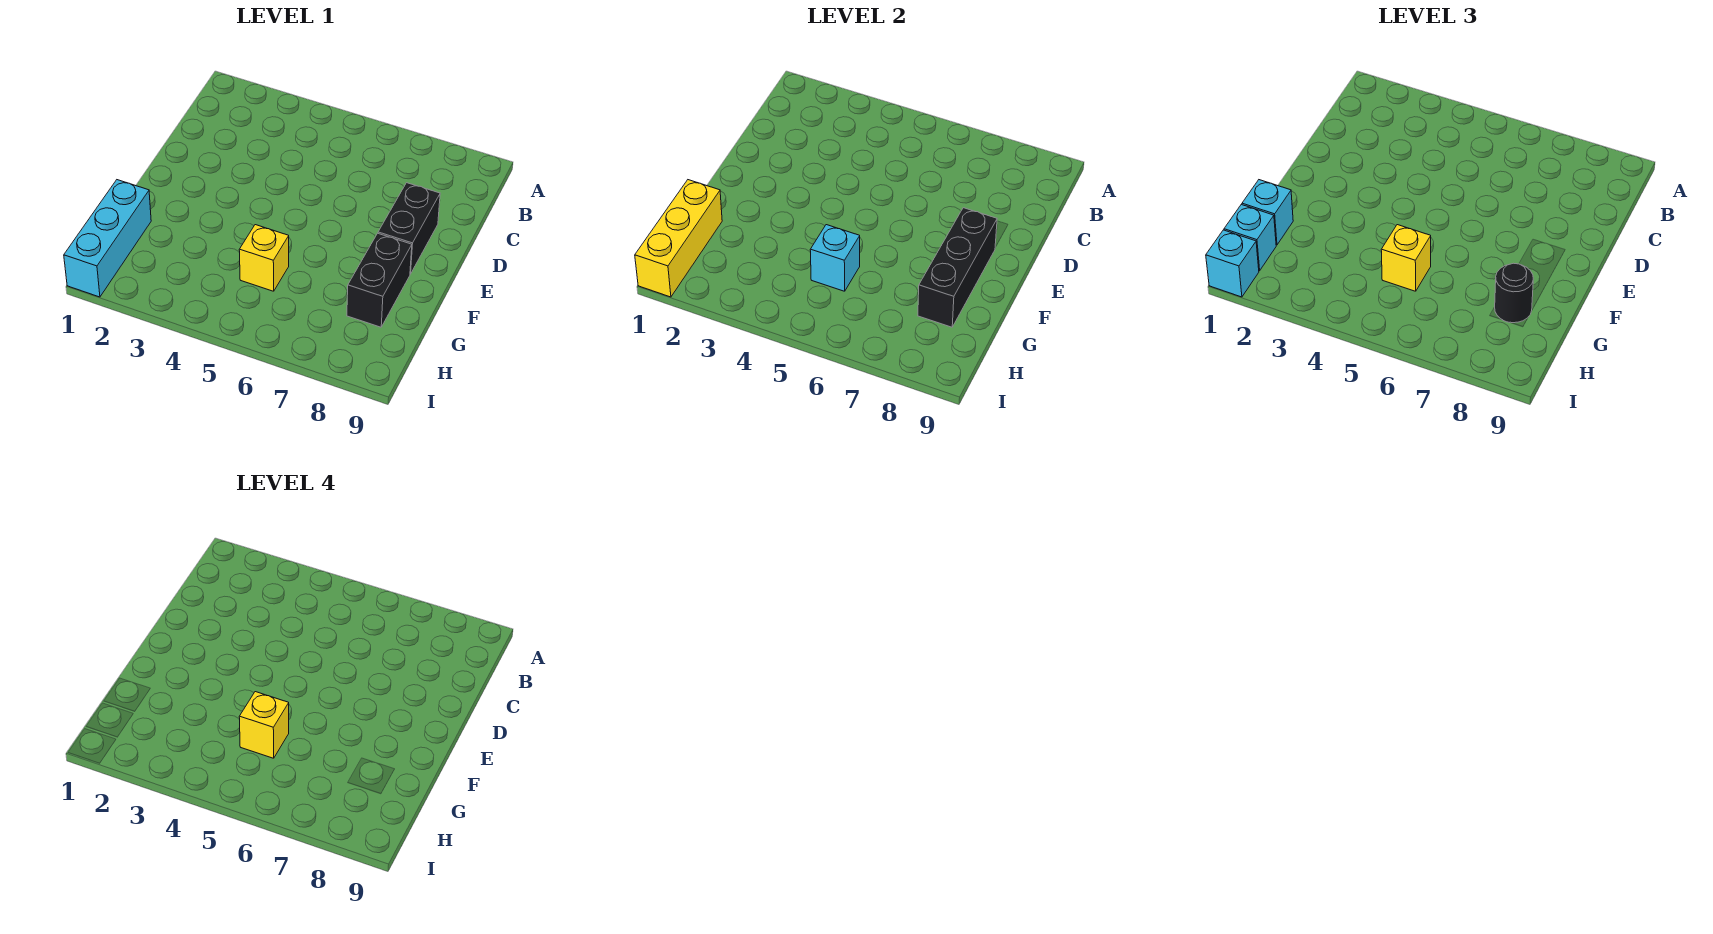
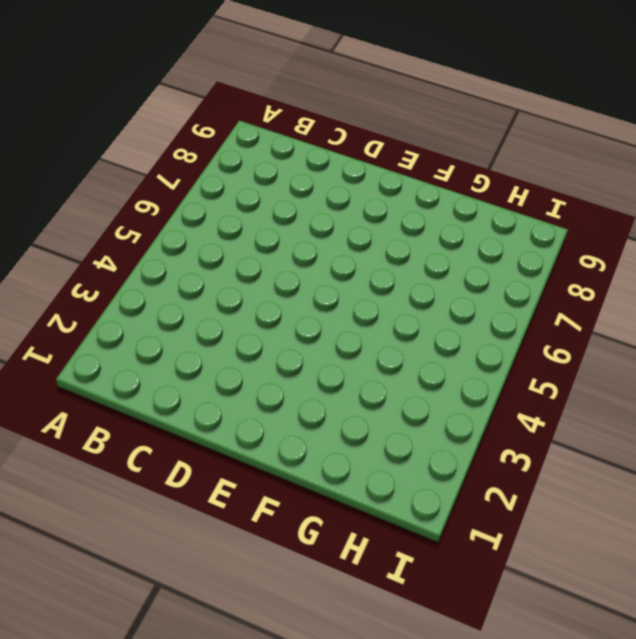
none -> black 1x2 brick [378,183,440,274]
none -> black 1x2 brick [347,233,412,327]
none -> cyan 1x3 brick [64,180,151,297]

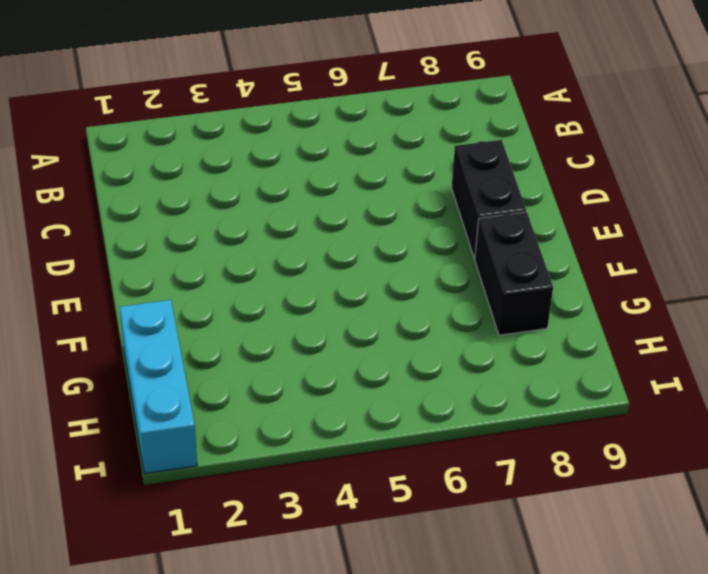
none -> yellow 1x1 brick [239,225,289,291]
none -> black 1x3 brick [918,208,997,327]
none -> yellow 1x3 brick [635,180,722,297]

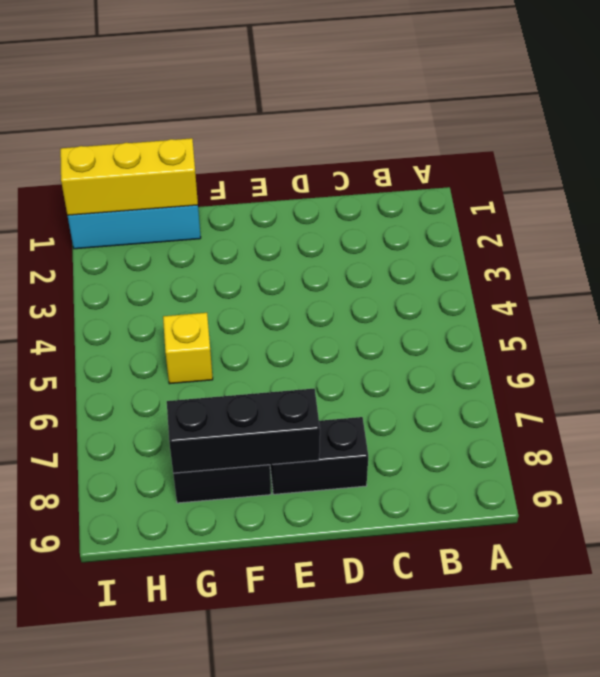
none -> cyan 1x1 brick [810,225,860,291]
none -> cyan 1x1 brick [1242,180,1293,245]
none -> yellow 1x1 brick [1381,225,1431,291]

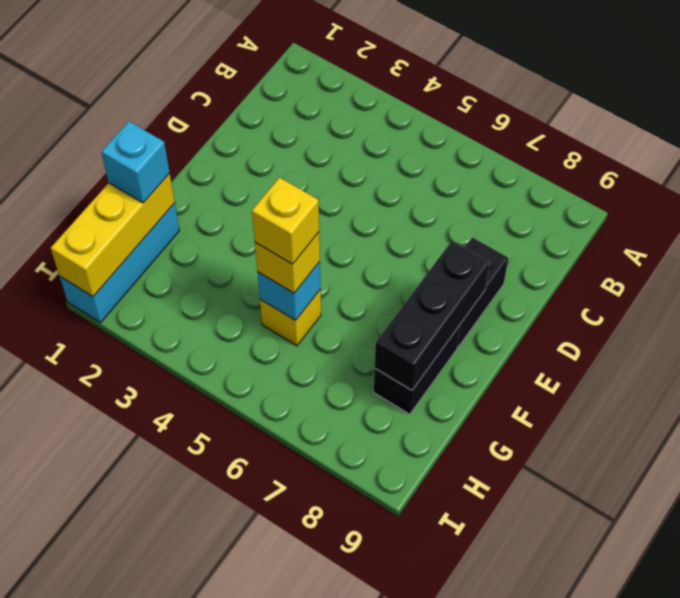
none -> black 1x1 round brick [1495,263,1533,323]
none -> cyan 1x1 brick [1224,205,1276,271]
none -> cyan 1x1 brick [1206,230,1259,297]

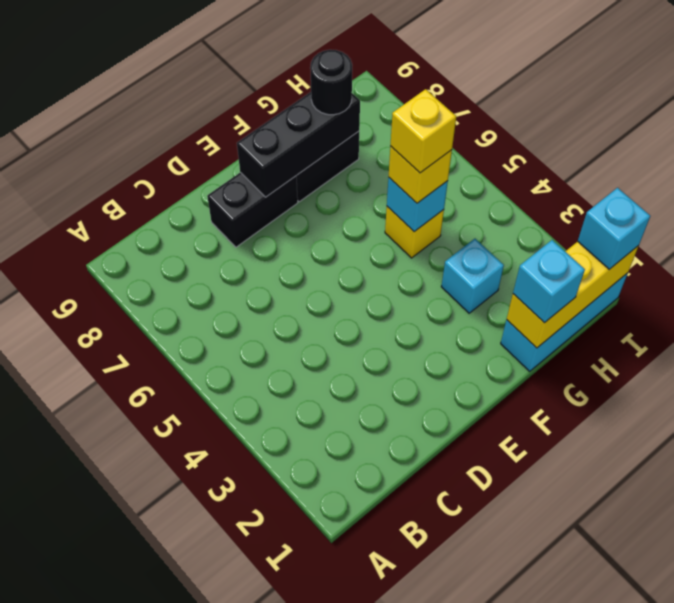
cyan 1x1 brick [441,239,504,313] -> cyan 1x1 brick moved to [1224,205,1276,271]

